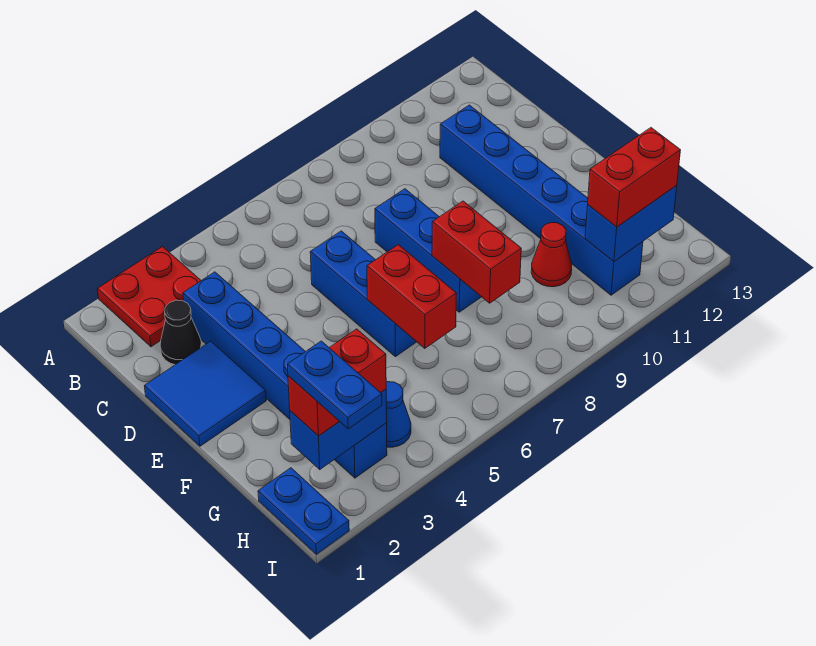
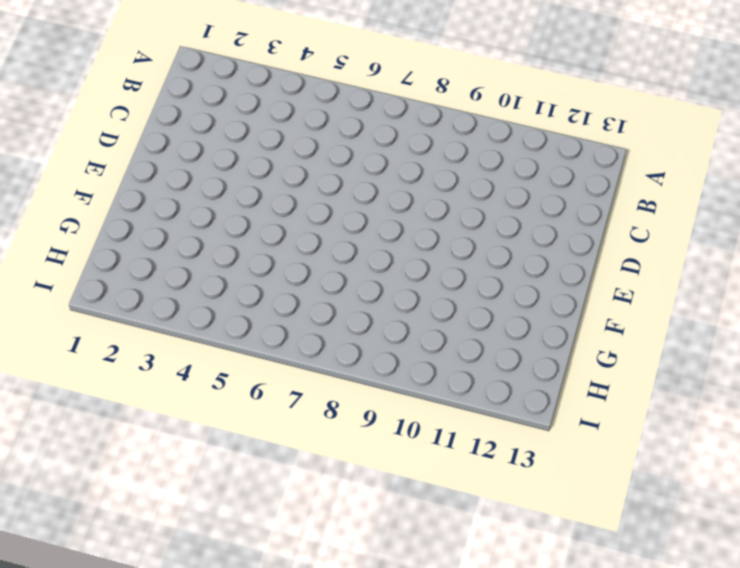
none -> red 2x2 plate [97,247,201,347]
none -> black 1x1 cone [160,300,202,365]
none -> blue 1x6 brick [183,272,387,478]

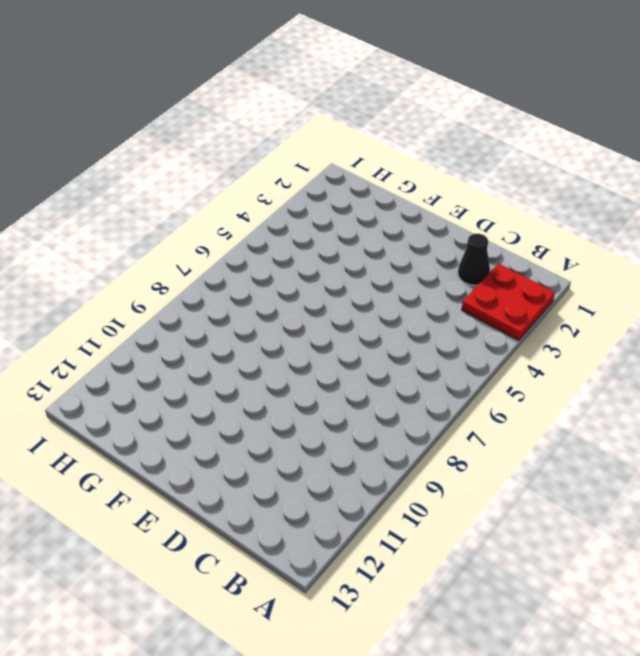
none -> blue 1x6 brick [183,272,387,478]
none -> blue 1x6 brick [440,105,643,295]
none -> blue 2x2 tile [145,341,266,446]

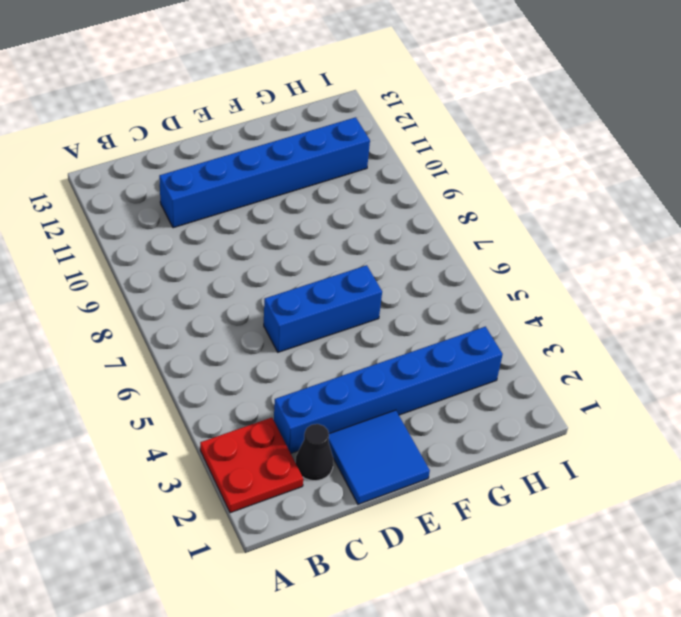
none -> blue 1x3 brick [375,189,481,312]
none -> red 1x1 cone [531,223,572,287]
none -> blue 1x2 plate [258,468,349,554]

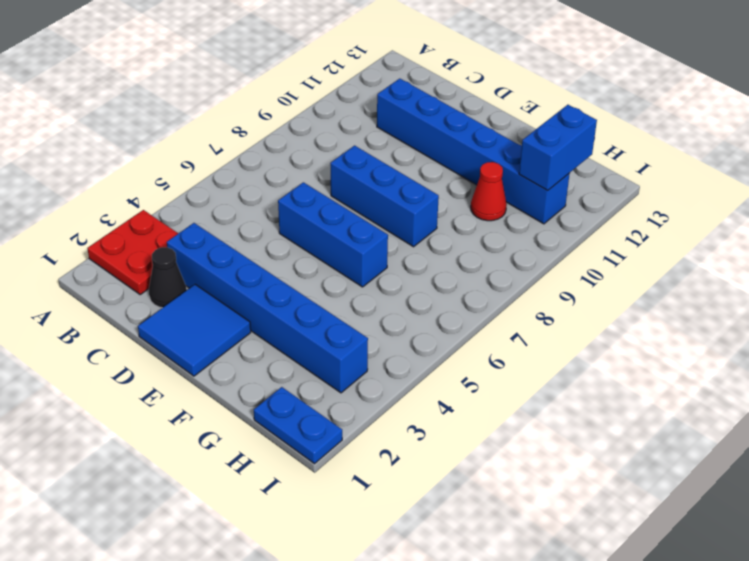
none -> blue 1x1 cone [386,382,411,447]
none -> red 1x2 brick [367,245,457,348]
none -> red 1x2 brick [432,201,521,303]

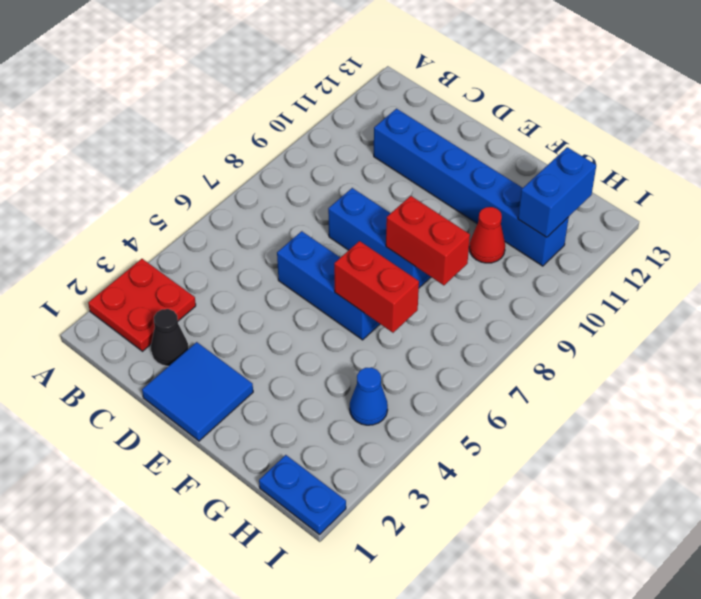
none -> blue 1x6 brick [183,272,387,478]
none -> blue 1x2 brick [290,389,387,469]
none -> red 1x2 brick [288,329,386,436]

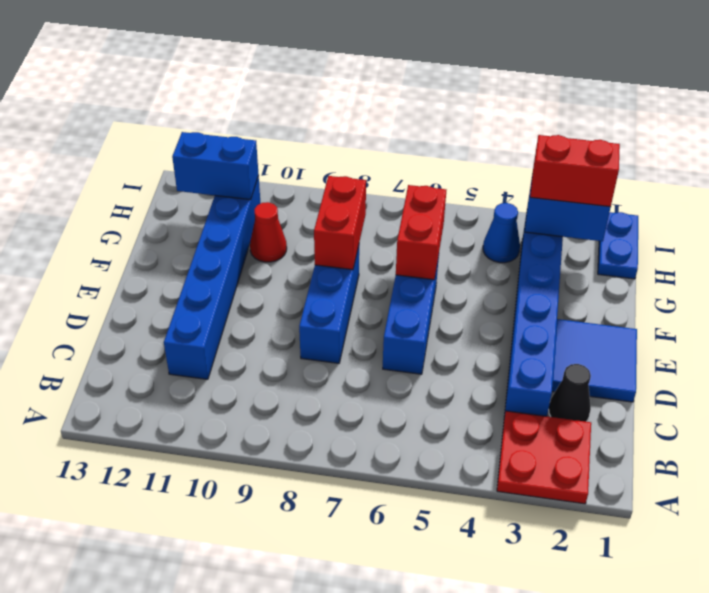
none -> red 1x2 brick [588,128,680,227]
none -> blue 1x2 plate [287,341,382,429]

